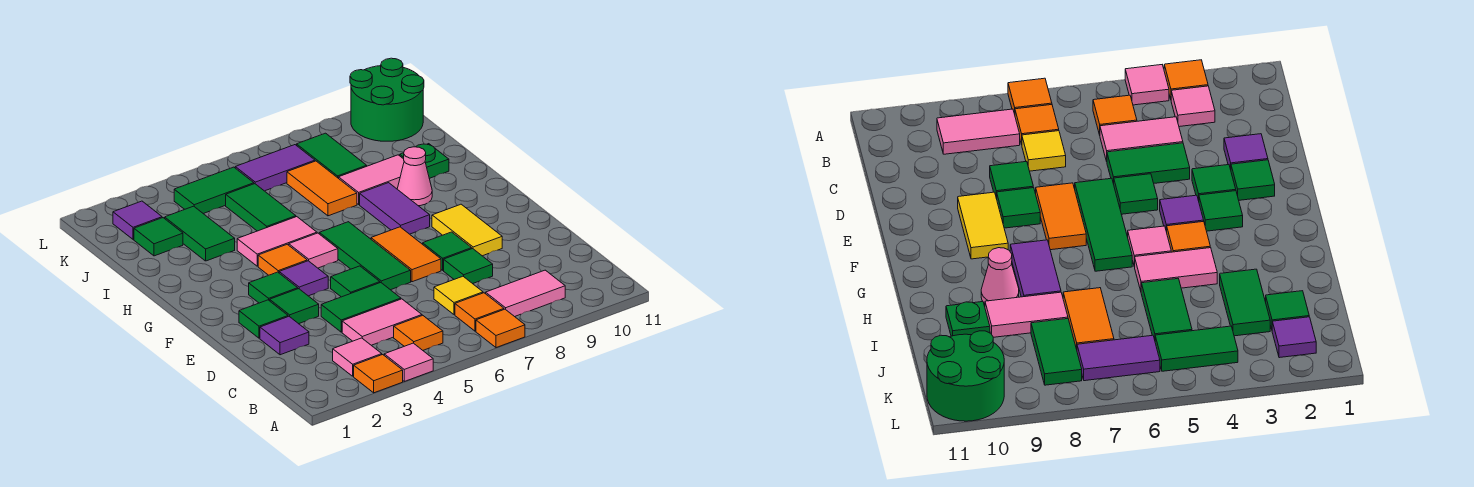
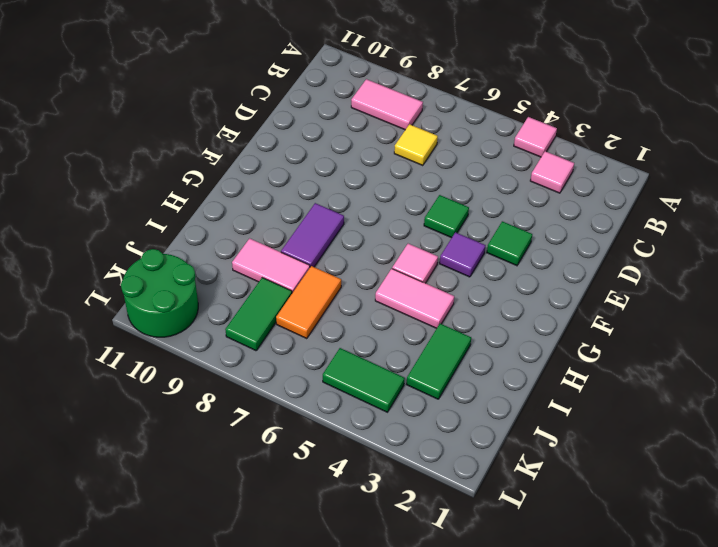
none -> orange 1x1 tile [354,355,403,393]
none -> orange 1x1 tile [476,309,525,348]
none -> orange 1x1 tile [394,315,443,350]
none -> orange 1x1 tile [455,293,504,331]

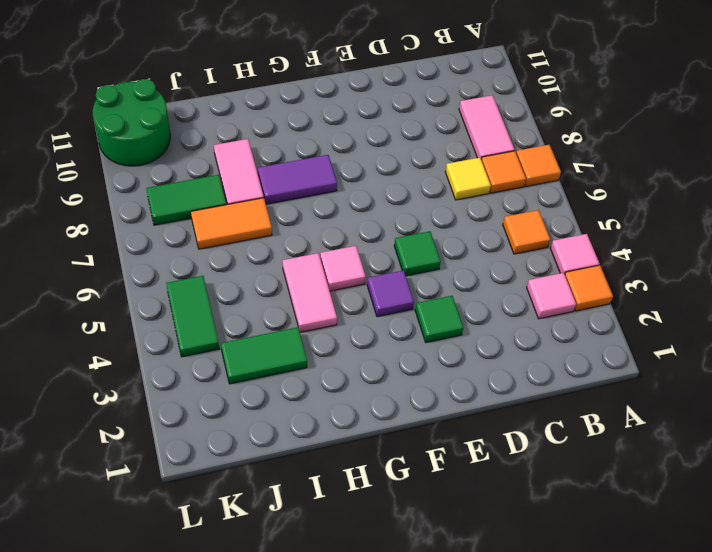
none -> pink 1x2 tile [342,299,422,345]
none -> purple 1x1 tile [260,317,309,355]
none -> green 1x2 tile [321,283,401,332]
none -> green 1x1 tile [444,249,493,284]

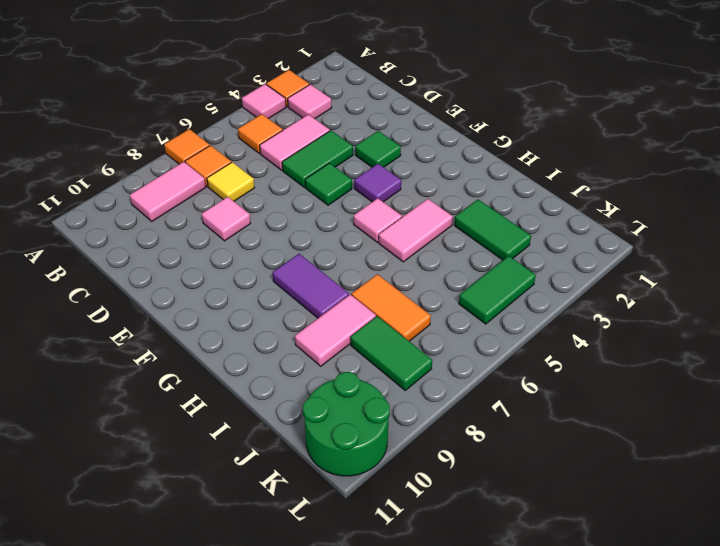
pink 1x1 tile [202,197,251,241] -> green 1x1 tile [444,249,493,284]
none -> purple 1x1 tile [260,317,309,355]
none -> green 1x1 tile [239,300,288,338]
none -> green 1x3 tile [319,222,411,290]
none -> orange 1x2 tile [371,227,441,282]

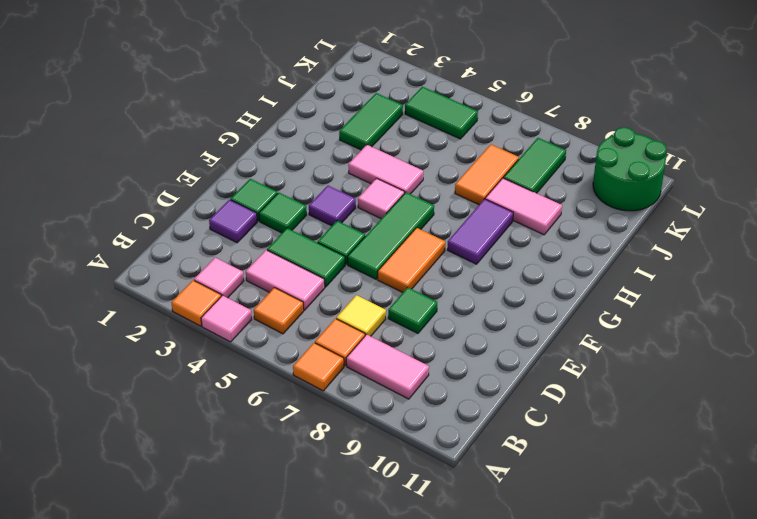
none -> green 1x1 tile [423,232,472,270]
none -> yellow 1x2 tile [432,204,502,256]
none -> green 1x1 tile [249,272,298,303]
none -> orange 1x1 tile [258,244,307,275]

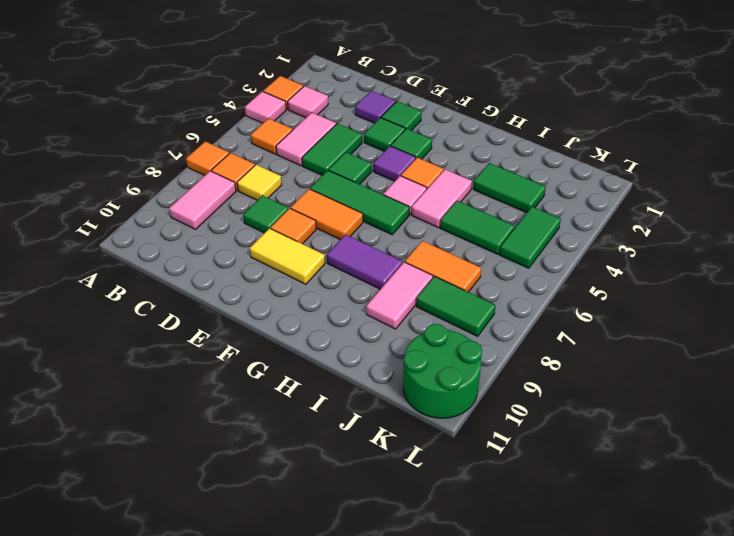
orange 1x1 tile [271,208,316,244] -> green 1x1 tile [423,232,472,270]
none -> pink 1x1 cone [397,147,432,206]
none -> green 1x1 plate [400,144,449,178]
none -> green 1x1 tile [134,218,183,256]
none -> purple 1x1 tile [113,201,162,239]

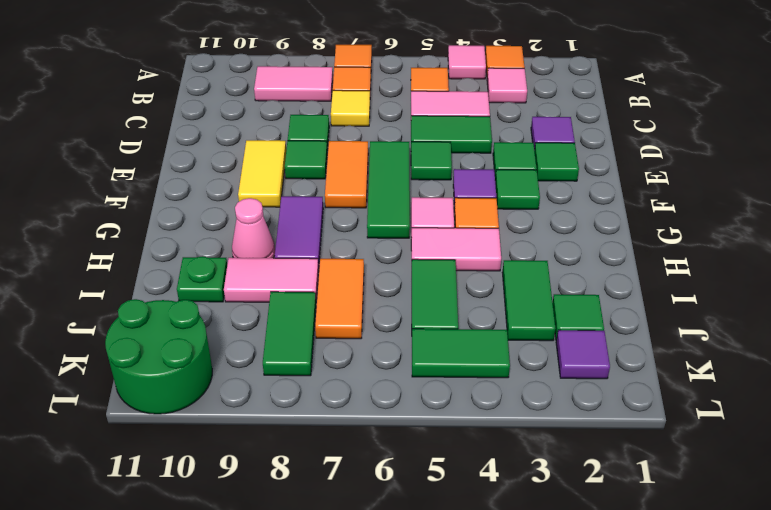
none -> purple 1x2 tile [235,145,315,191]

